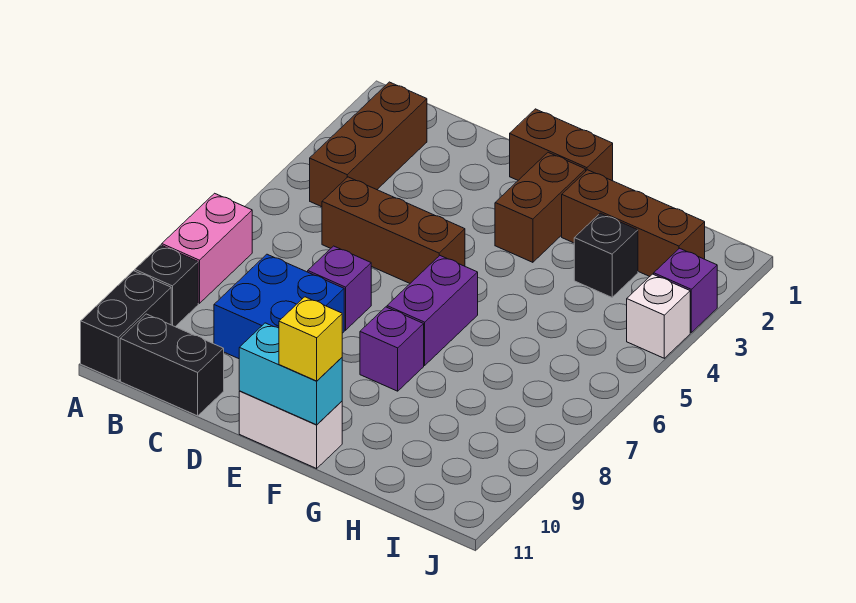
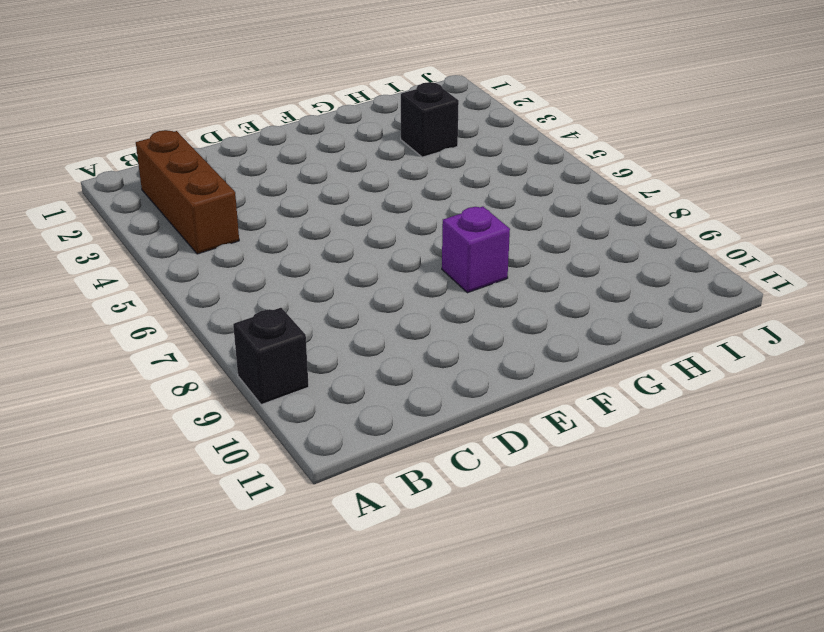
none -> pink 1x2 brick [162,193,252,303]
none -> black 1x2 brick [81,271,171,381]
none -> black 1x2 brick [120,314,224,416]

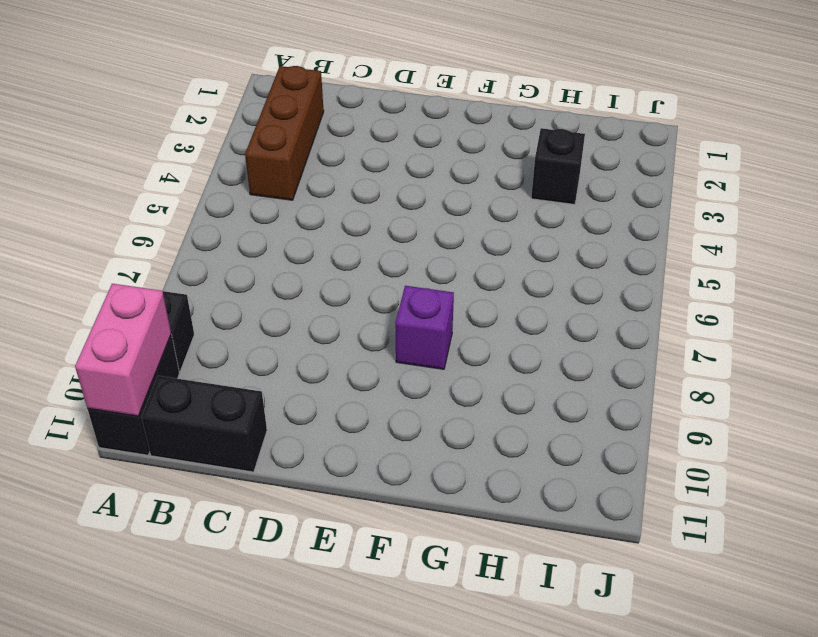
pink 1x2 brick [75,284,171,416] -> pink 1x2 brick moved to [162,193,252,303]
none -> brown 1x3 brick [322,177,465,283]
none -> blue 2x2 brick [214,254,344,359]
none -> purple 1x1 brick [308,246,371,330]

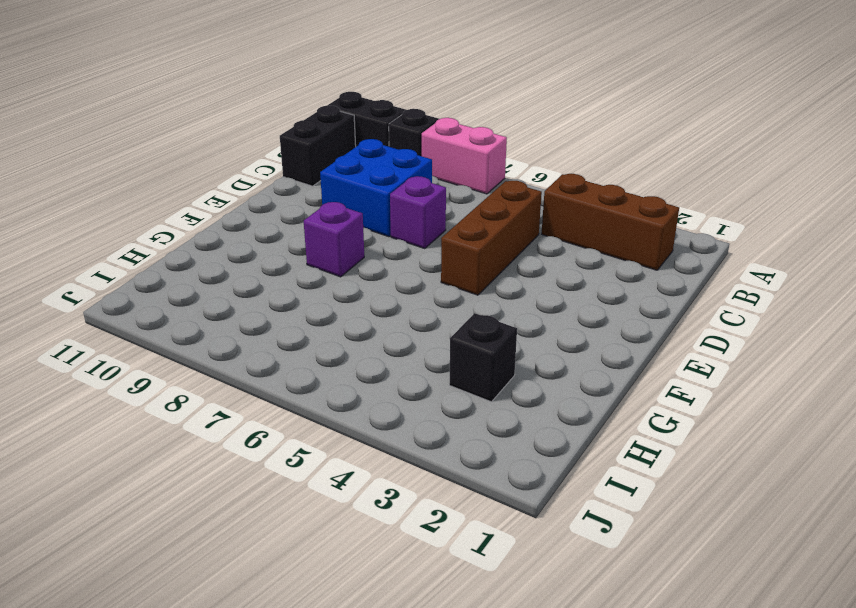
none -> brown 1x2 brick [510,109,613,181]
none -> white 1x2 brick [239,391,342,468]
none -> brown 1x2 brick [495,152,586,262]

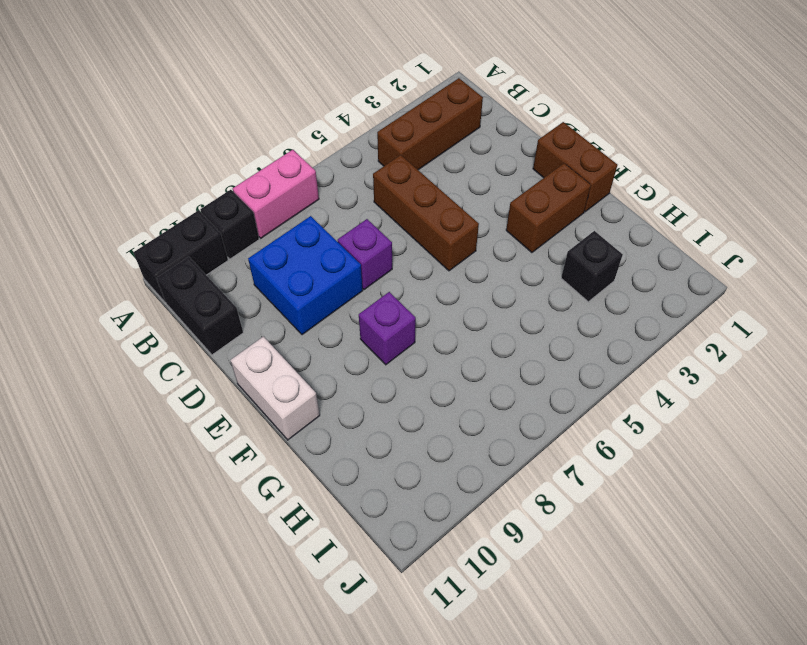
none -> purple 1x2 brick [387,256,478,365]
none -> brown 1x3 brick [562,170,705,277]
none -> purple 1x1 brick [654,248,717,332]

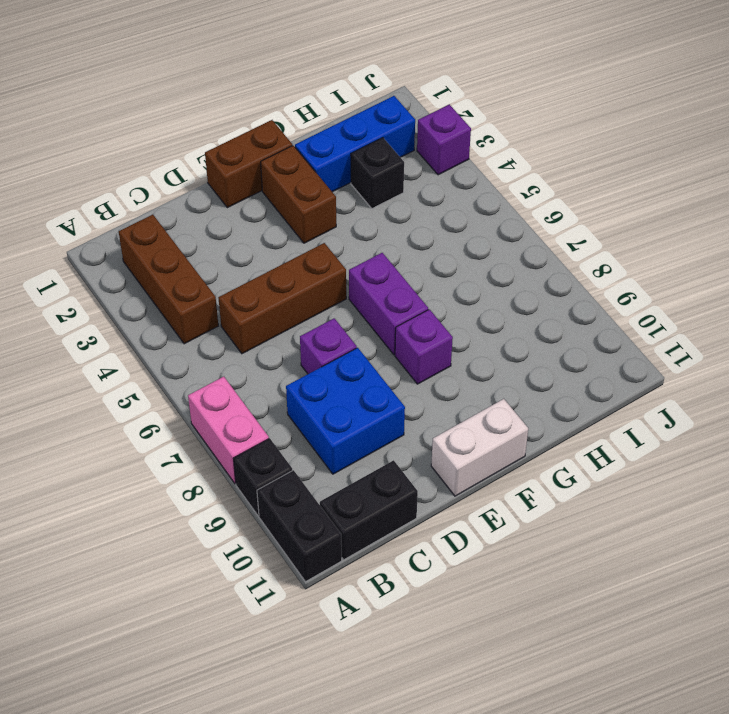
blue 1x3 brick [295,96,415,192] -> brown 1x3 brick [562,170,705,277]
none -> white 1x1 brick [627,274,690,358]
none -> cyan 1x2 brick [239,323,342,425]
none -> yellow 1x1 brick [279,297,342,381]

